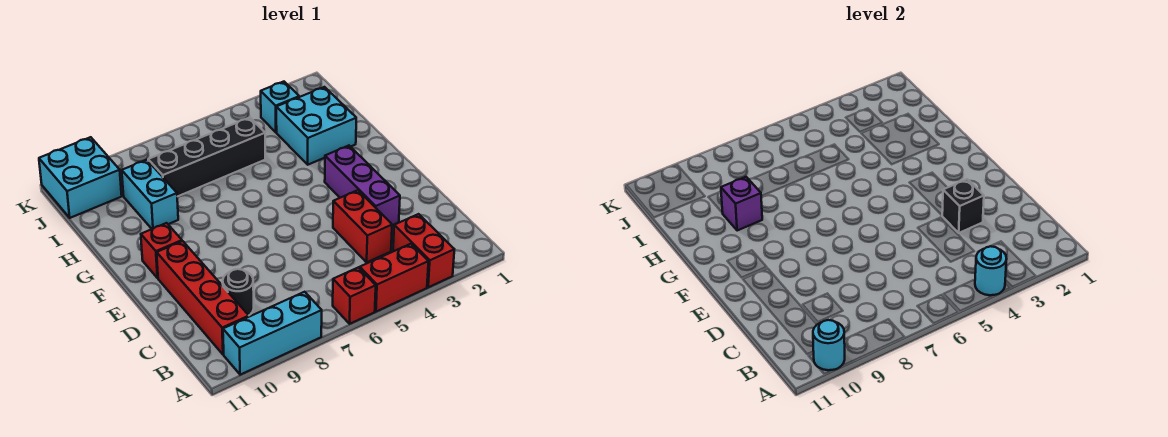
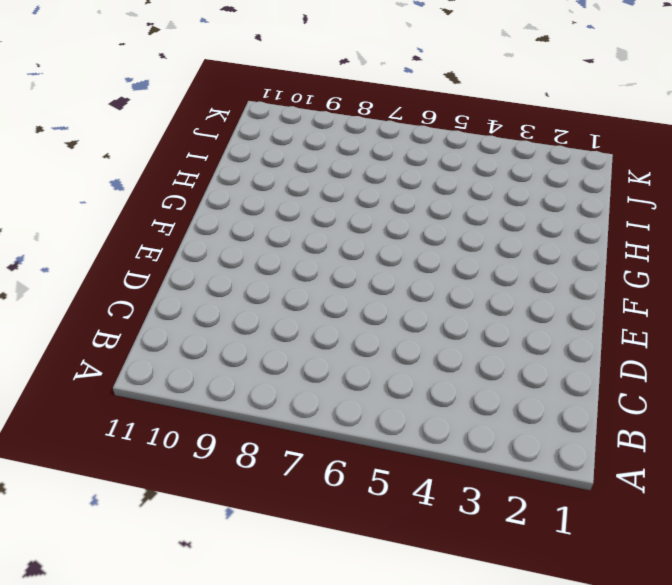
none -> red 1x2 brick [393,214,454,287]
none -> red 1x2 brick [360,244,429,312]
none -> red 1x1 brick [333,267,376,324]

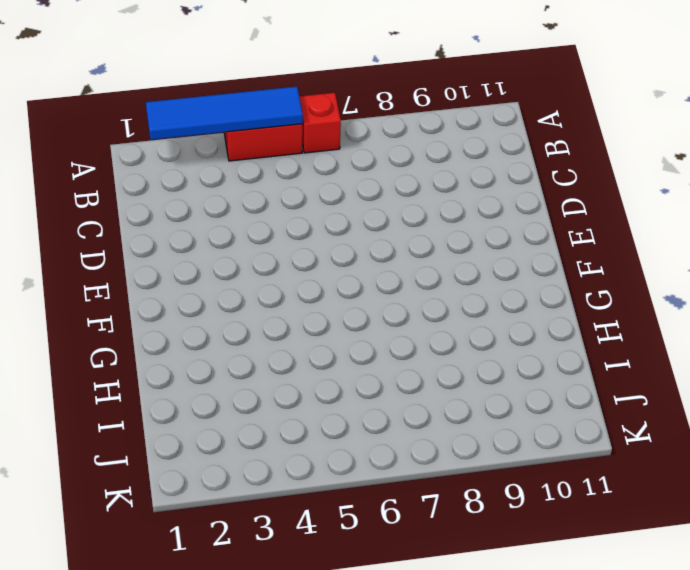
blue 1x4 tile [146,86,303,140] -> cyan 1x1 round brick [975,246,1007,295]
none -> red 1x2 brick [393,214,454,287]
none -> cyan 1x3 brick [223,292,322,375]
none -> red 1x4 brick [157,241,249,355]

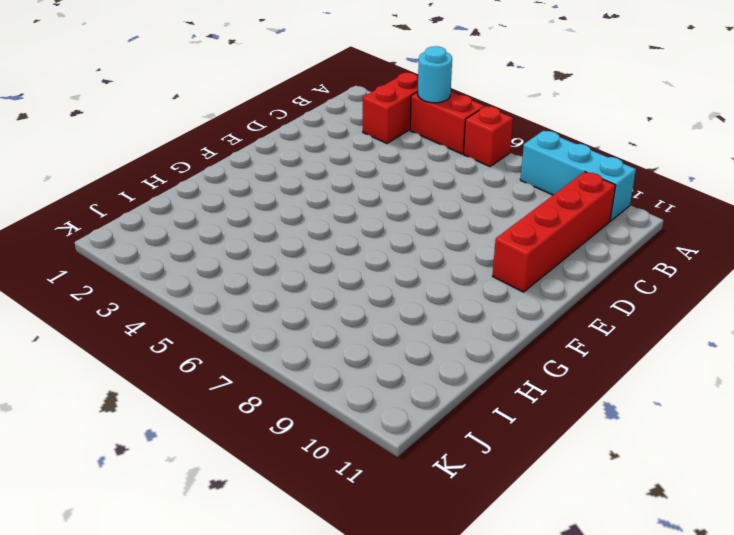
none -> red 1x2 brick [333,190,392,262]
none -> black 1x1 round brick [223,269,254,315]
none -> purple 1x3 brick [325,146,400,225]

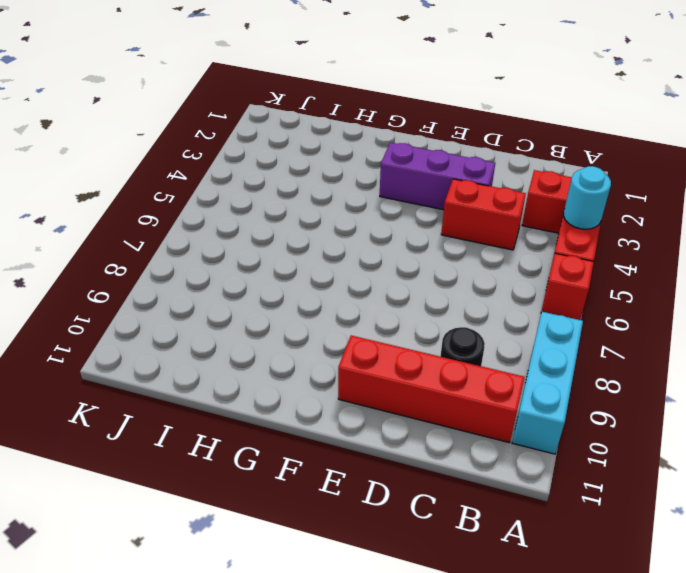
none -> red 1x1 brick [141,223,182,278]
none -> cyan 2x2 brick [276,87,356,165]
none -> cyan 1x2 brick [122,160,178,229]

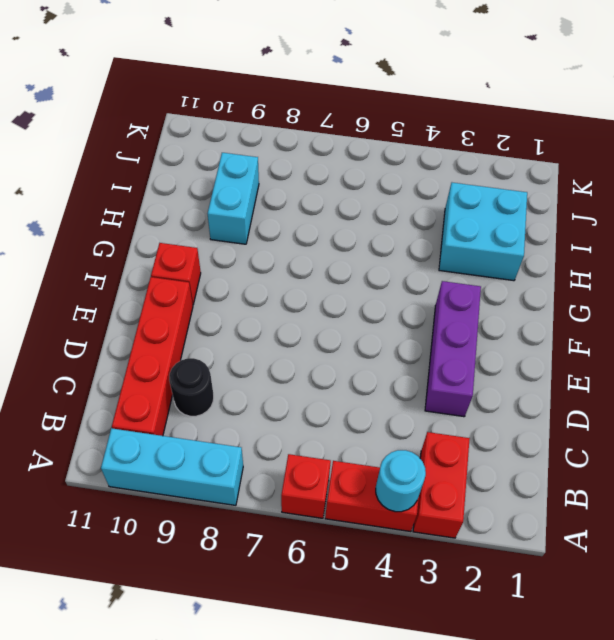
none -> red 1x2 brick [333,190,392,262]
none -> black 1x4 brick [148,118,265,197]
none -> cyan 1x1 brick [261,82,299,132]

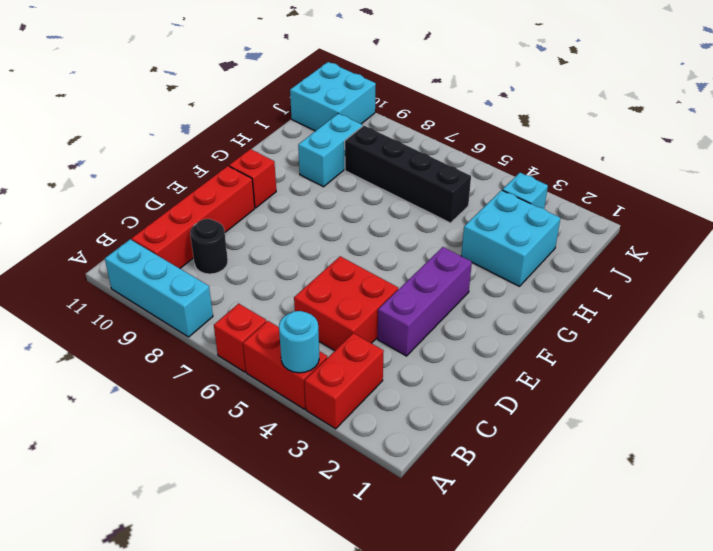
red 2x2 brick [294,256,398,351] -> red 1x2 brick [333,190,392,262]
none -> cyan 1x1 round brick [813,320,845,370]
none -> black 1x1 brick [942,179,984,233]
none -> purple 1x1 brick [721,177,762,231]

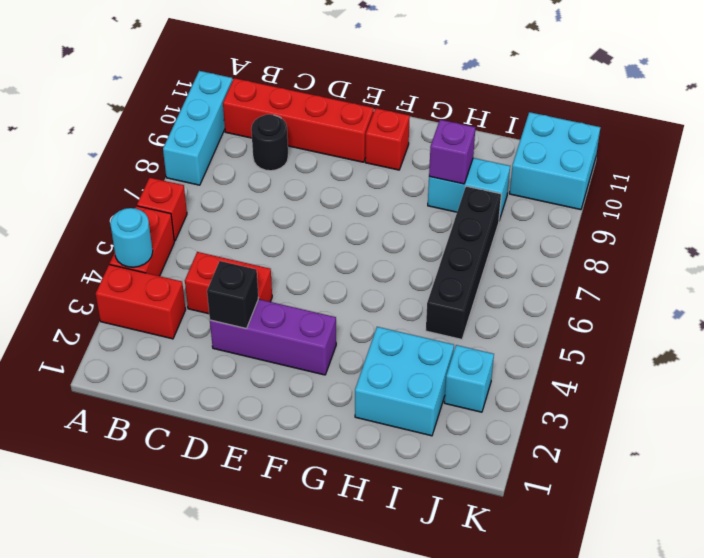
none -> cyan 1x1 round brick [813,320,845,370]

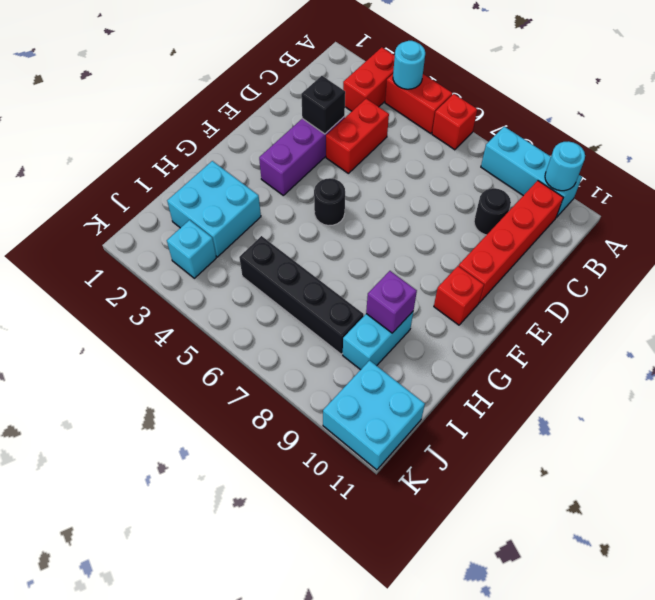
black 1x1 round brick [314,178,345,226] -> none

